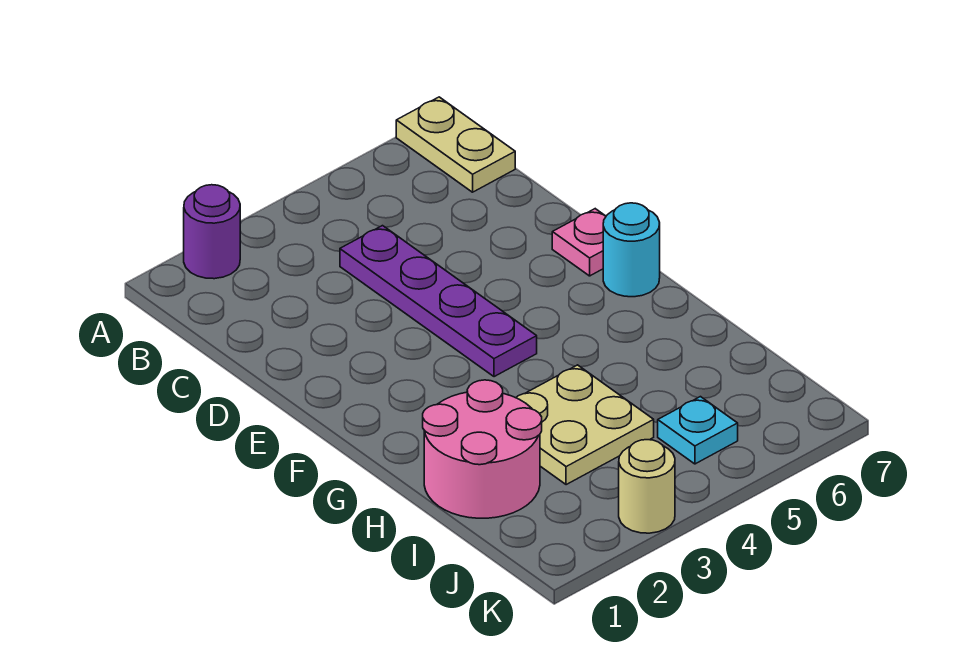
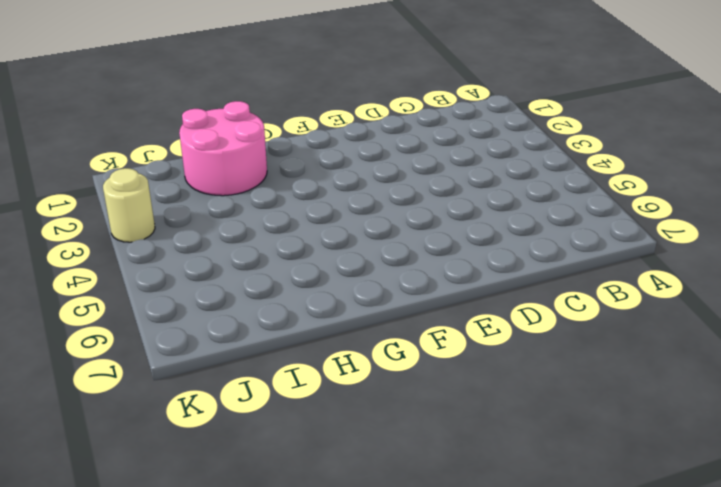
none -> purple 1x1 round brick [184,185,240,279]
none -> tan 1x2 plate [396,97,515,192]

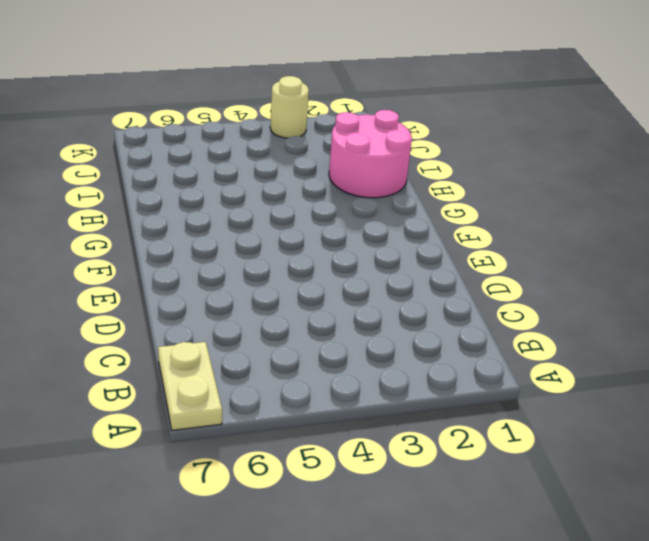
none -> purple 1x1 round brick [184,185,240,279]
none -> purple 1x4 plate [340,226,537,377]

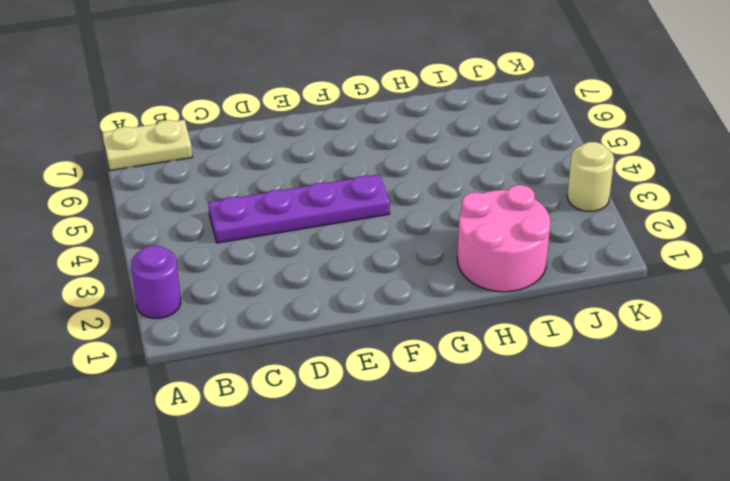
none -> pink 1x1 plate [552,209,606,276]
none -> cyan 1x1 round brick [603,203,660,297]

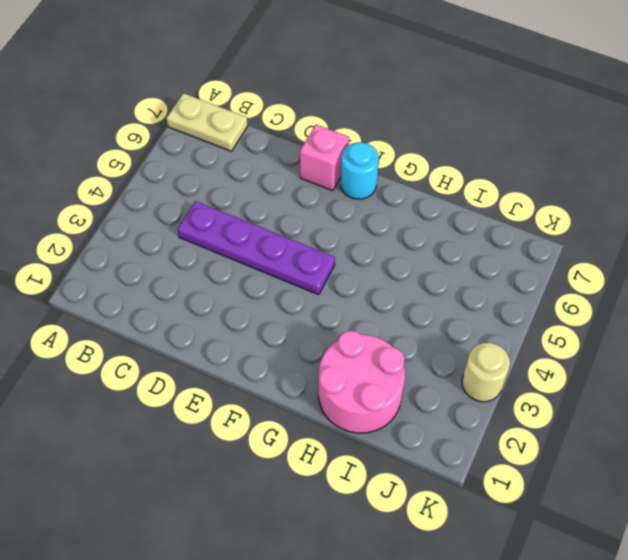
pink 1x1 brick [300,125,349,191] -> pink 1x1 plate [552,209,606,276]
none -> purple 1x1 round brick [184,185,240,279]
none -> tan 2x2 plate [516,365,654,485]

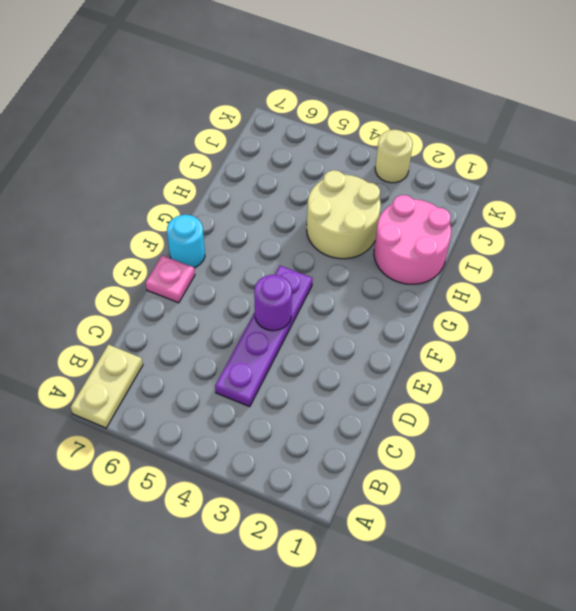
purple 1x1 round brick [254,275,292,331] -> purple 1x1 round brick moved to [184,185,240,279]
tan 2x2 round brick [307,170,381,259] -> tan 2x2 plate [516,365,654,485]
none -> cyan 1x1 plate [658,397,738,464]

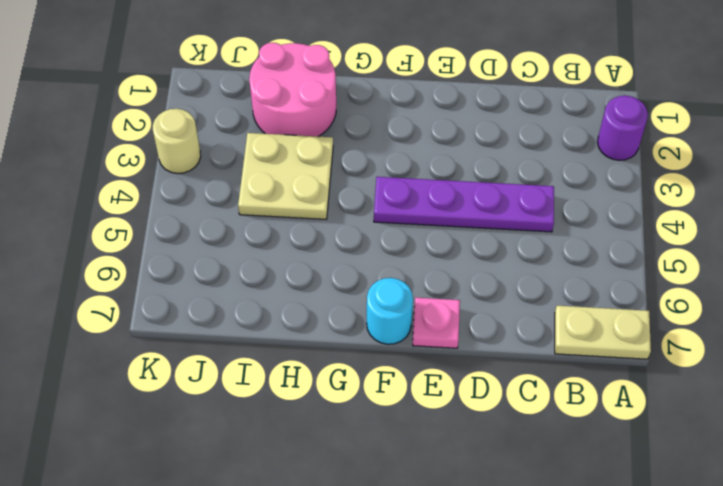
none -> cyan 1x1 plate [658,397,738,464]

